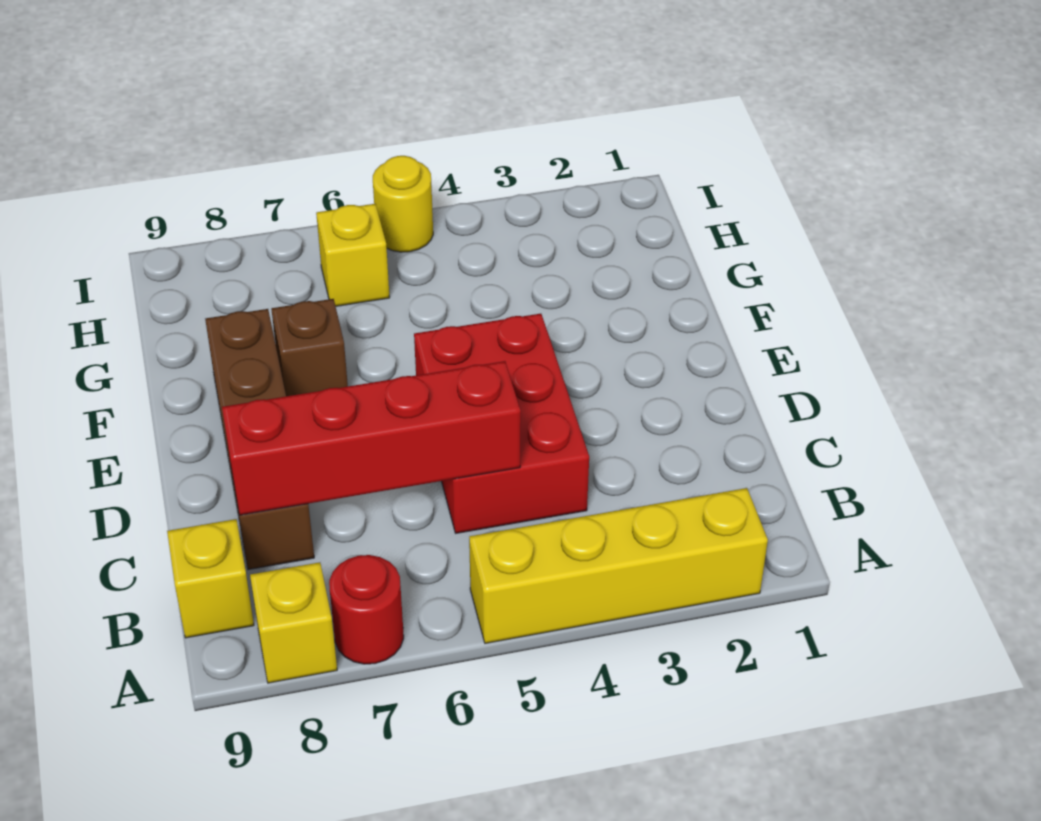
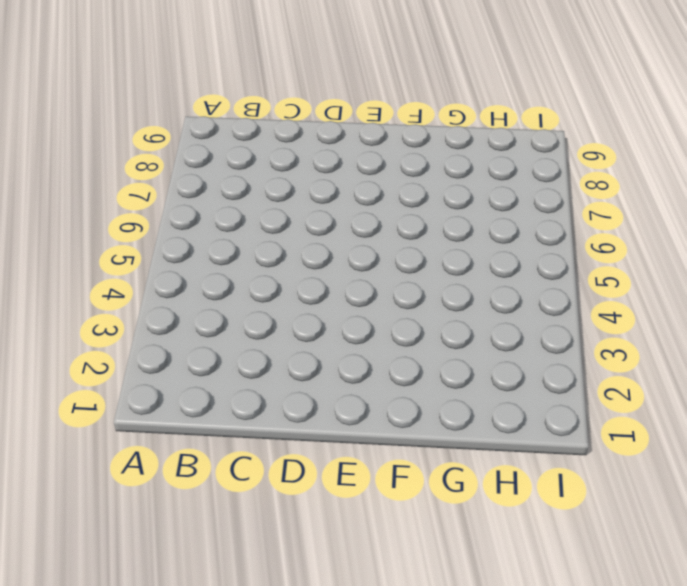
none -> yellow 1x4 brick [469,488,768,643]
none -> red 1x1 round brick [329,555,404,664]

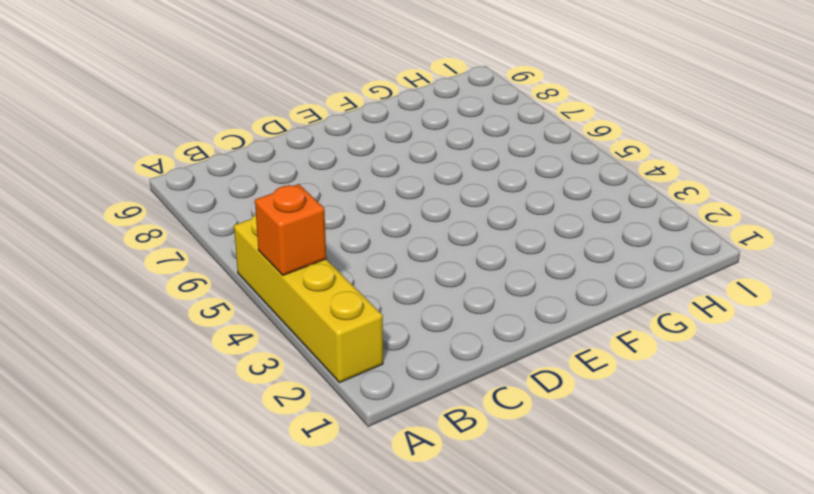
orange 1x1 brick [255,184,326,275] -> none
none -> red 1x1 round brick [329,555,404,664]
none -> yellow 1x1 brick [250,562,337,683]

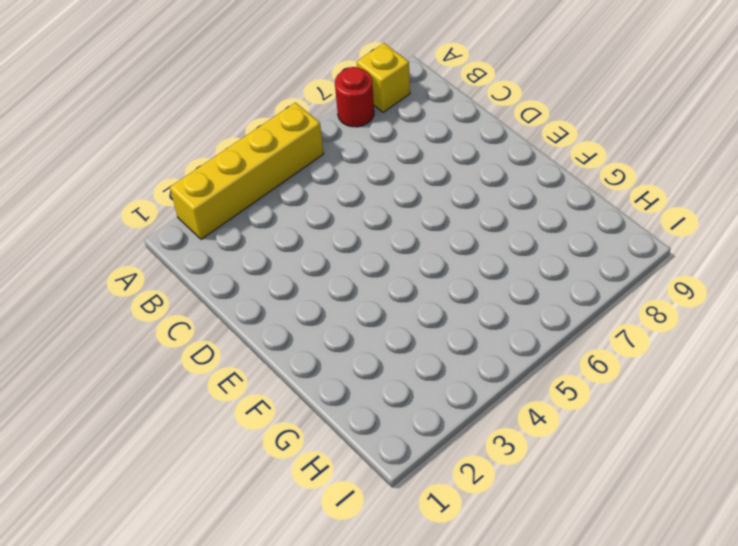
none -> yellow 1x1 brick [167,519,254,638]
none -> red 2x3 brick [414,314,589,533]

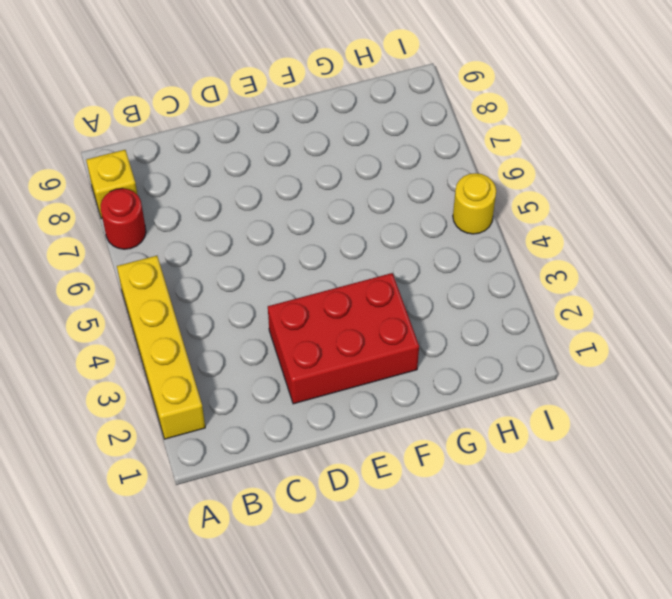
red 2x3 brick [268,273,419,404] -> red 2x3 brick moved to [414,314,589,533]
none -> yellow 1x1 brick [167,519,254,638]
none -> brown 1x4 brick [205,309,314,570]

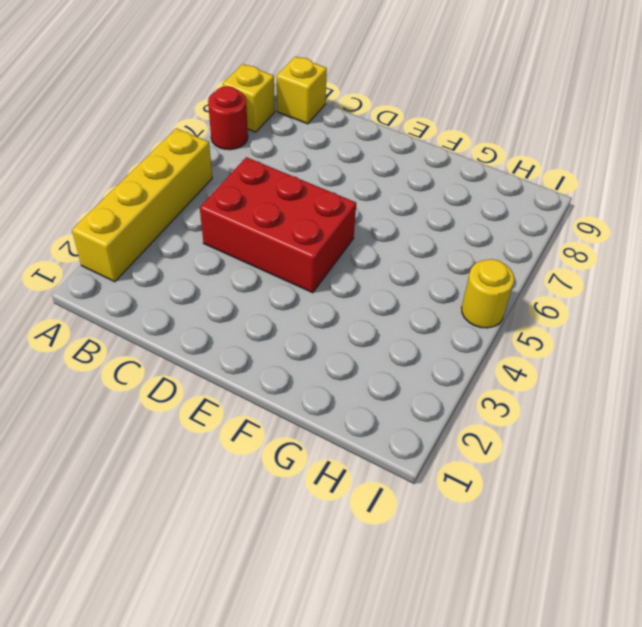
none -> brown 1x4 brick [205,309,314,570]
none -> brown 1x1 brick [272,299,348,396]

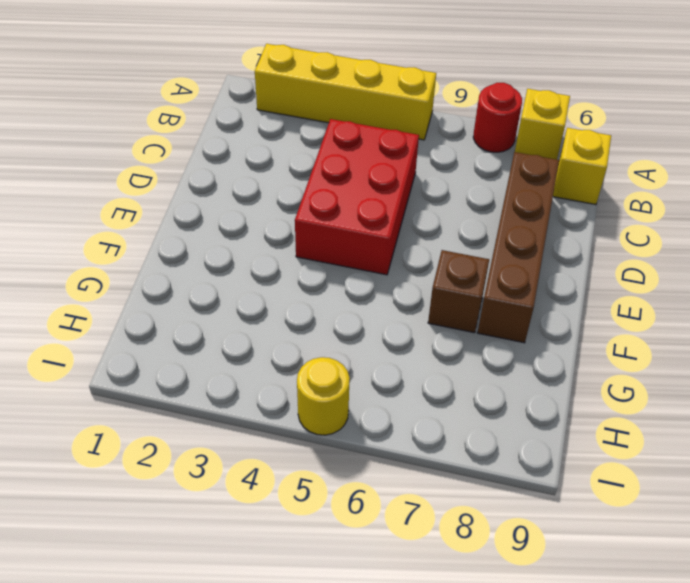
none -> yellow 1x1 brick [316,204,390,306]
none -> red 1x4 brick [222,361,521,515]

